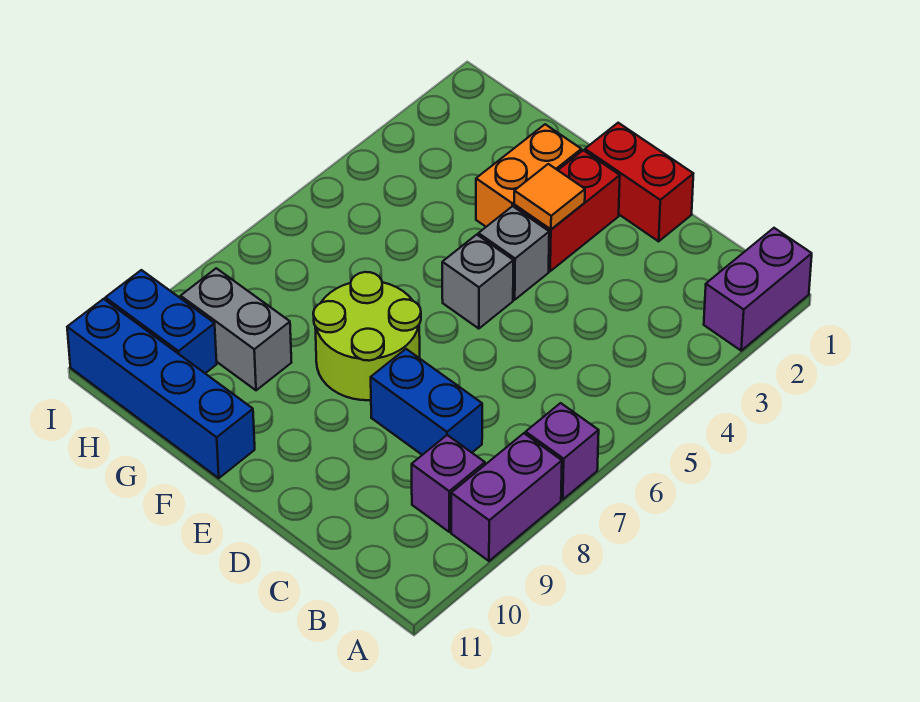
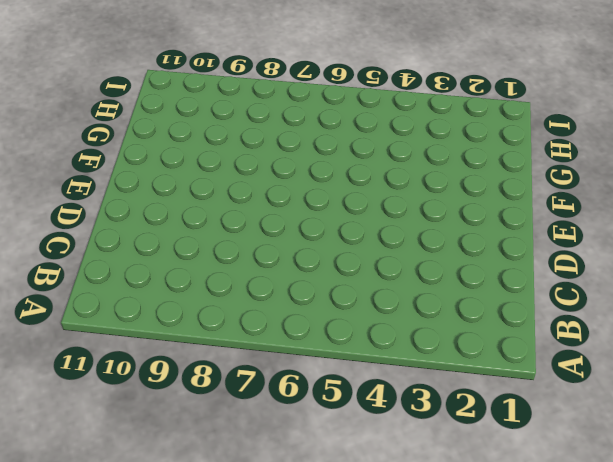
none -> purple 1x2 brick [704,228,812,351]
none -> purple 1x1 brick [526,403,599,499]
none -> purple 1x2 brick [451,433,562,561]

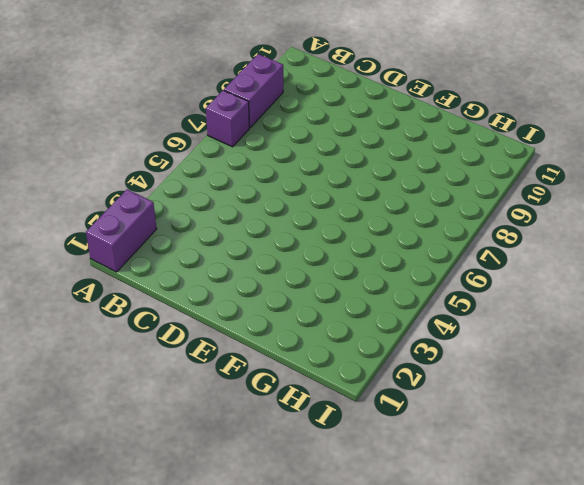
none -> purple 1x1 brick [412,435,485,532]
none -> blue 1x2 brick [371,349,482,455]
none -> red 1x2 brick [585,123,693,241]

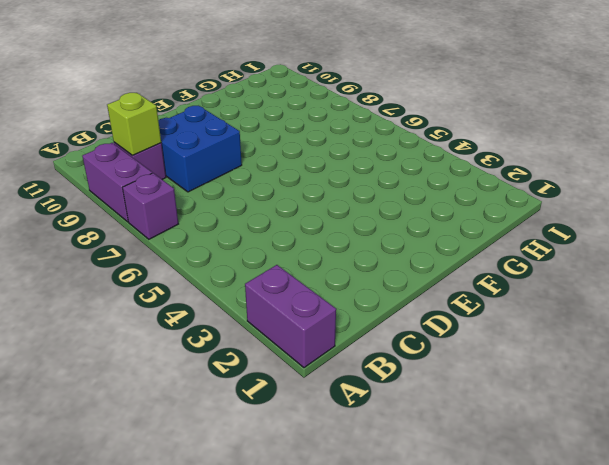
lime 1x1 brick [107,93,161,155] -> none
blue 2x2 brick [158,106,242,192] -> blue 1x2 brick [371,349,482,455]
none -> red 1x2 brick [585,123,693,241]
none -> red 1x2 brick [514,150,620,271]
none -> grey 1x1 brick [478,206,549,300]

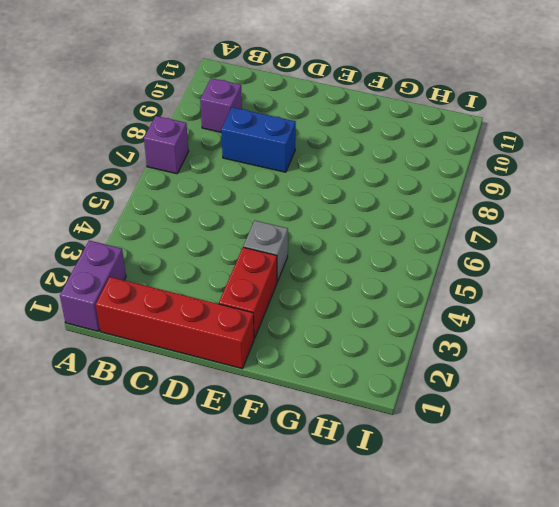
red 1x4 brick [96,277,254,369] -> red 1x2 brick [585,123,693,241]
none -> purple 1x2 brick [451,433,562,561]
none -> grey 1x1 brick [442,235,513,329]
none -> lime 2x2 round brick [313,272,421,400]

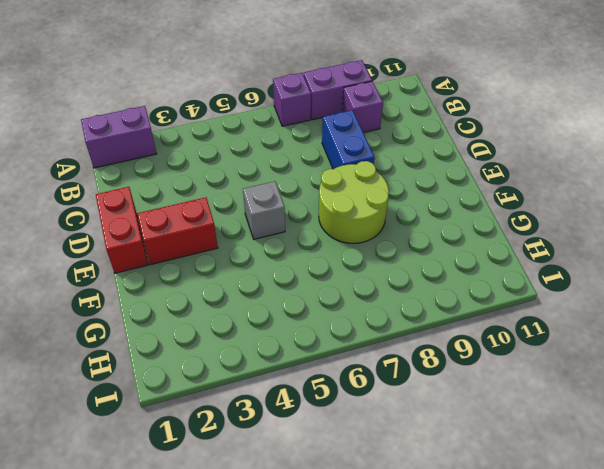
none -> grey 1x1 brick [478,206,549,300]
none -> orange 1x2 brick [476,124,581,227]
none -> blue 1x4 brick [67,299,255,478]

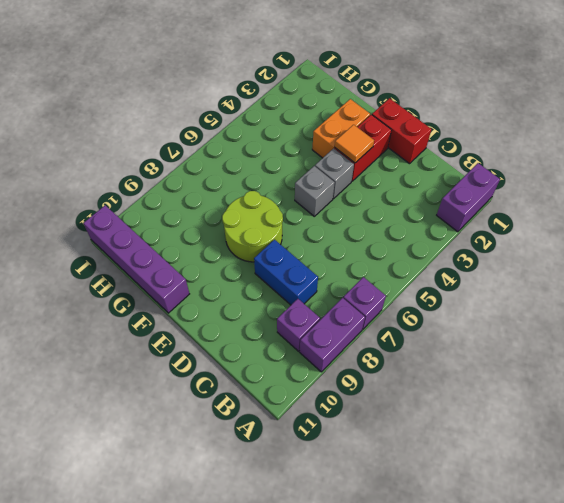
purple 1x4 brick [84,205,189,313] -> blue 1x4 brick [67,299,255,478]
none -> grey 1x2 brick [181,268,292,390]
none -> blue 1x2 brick [105,270,217,373]

